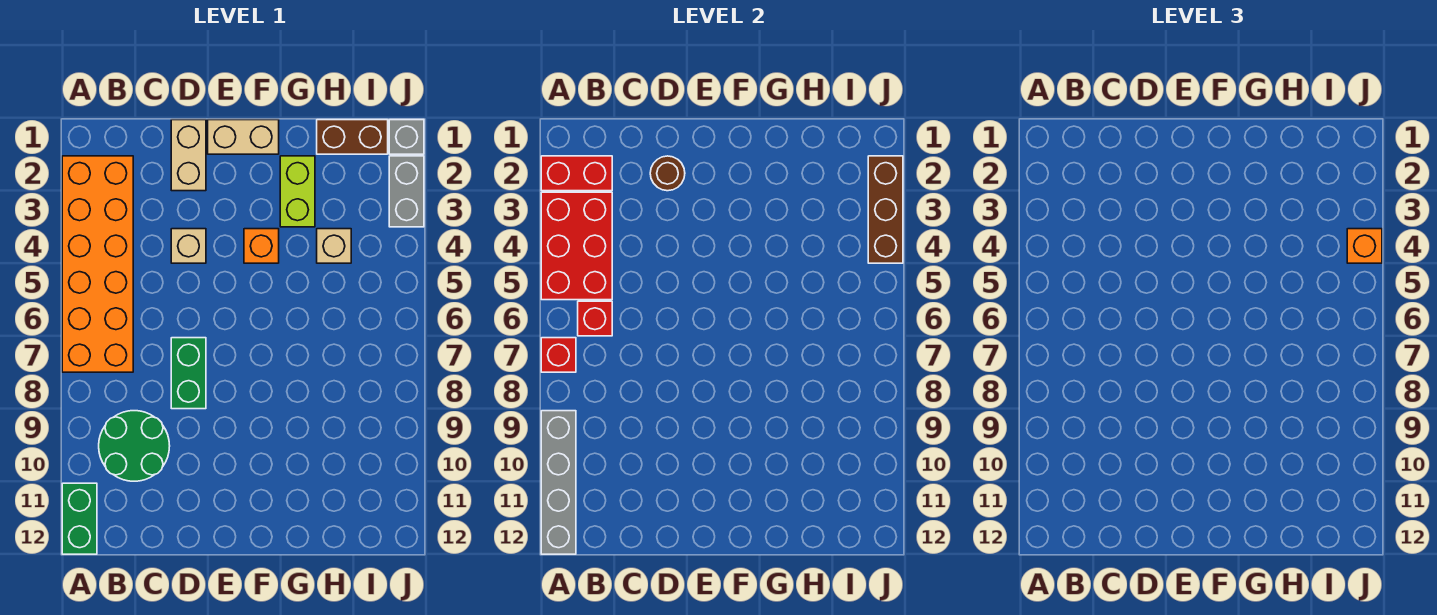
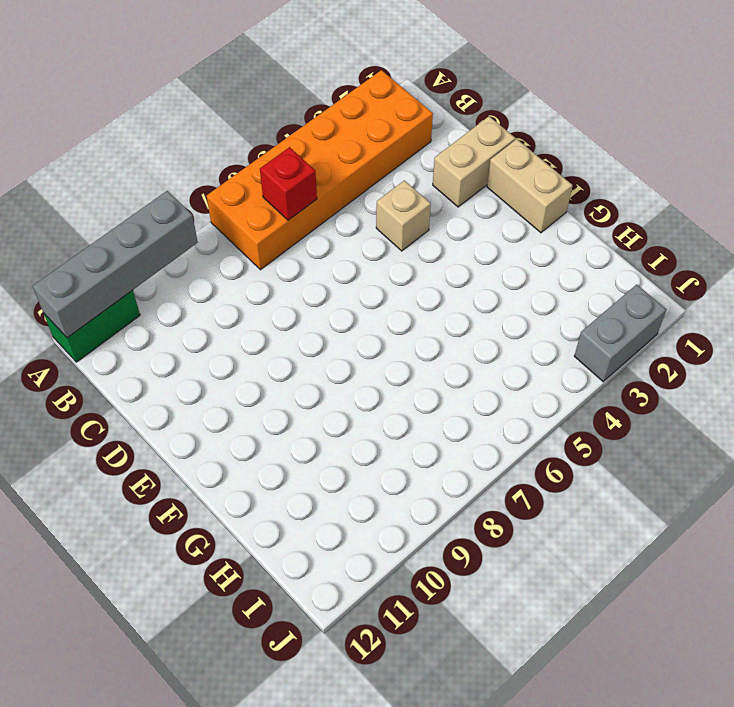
none -> green 2x2 round brick [99,411,170,481]
none -> green 1x2 brick [171,338,206,409]
none -> orange 1x1 brick [244,229,279,263]

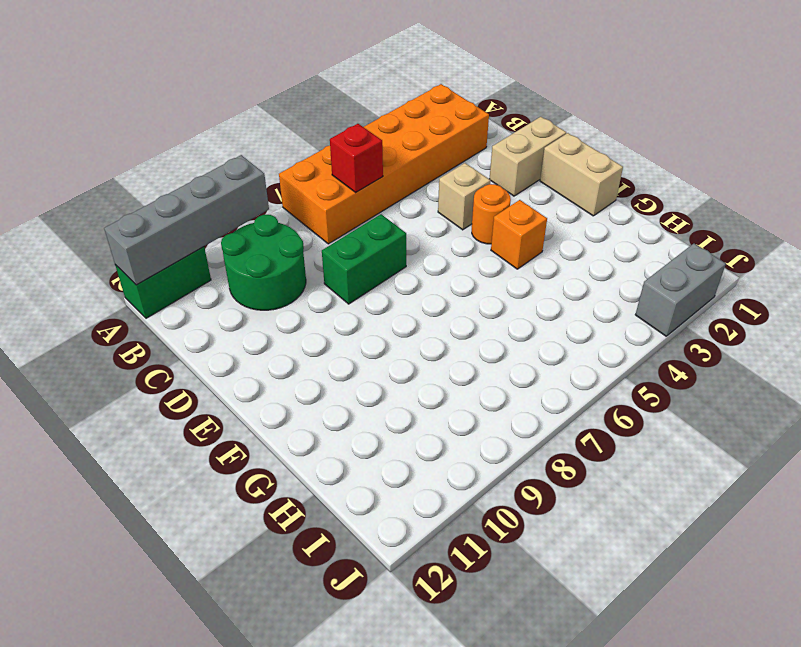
orange 1x1 round brick [472,184,511,244] -> none
none -> lime 1x2 brick [280,156,315,227]
none -> brown 1x2 brick [317,120,388,154]
none -> tan 1x1 brick [317,229,351,263]

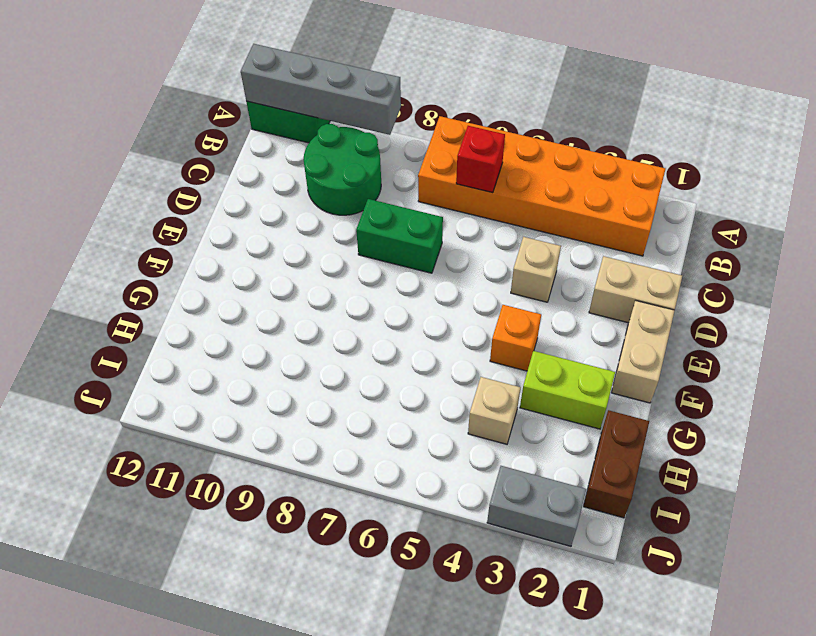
none -> grey 1x1 brick [389,120,424,154]
none -> red 1x2 brick [541,156,612,191]
none -> red 2x3 brick [541,192,612,300]

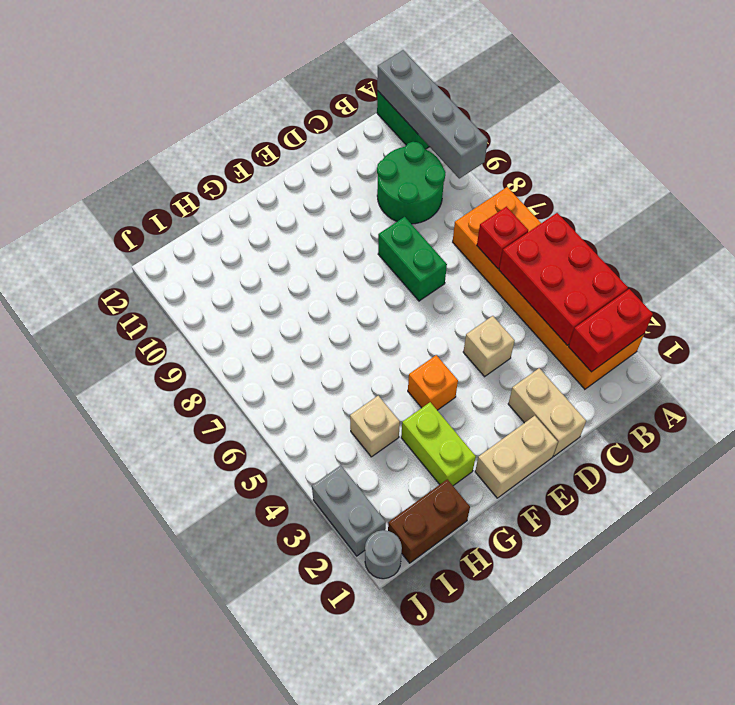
grey 1x1 round brick [365,530,402,579] -> grey 1x1 brick [389,120,424,154]
none -> red 1x1 brick [541,338,576,372]
none -> brown 1x1 round brick [650,156,685,191]
none -> brown 1x3 brick [868,156,903,263]

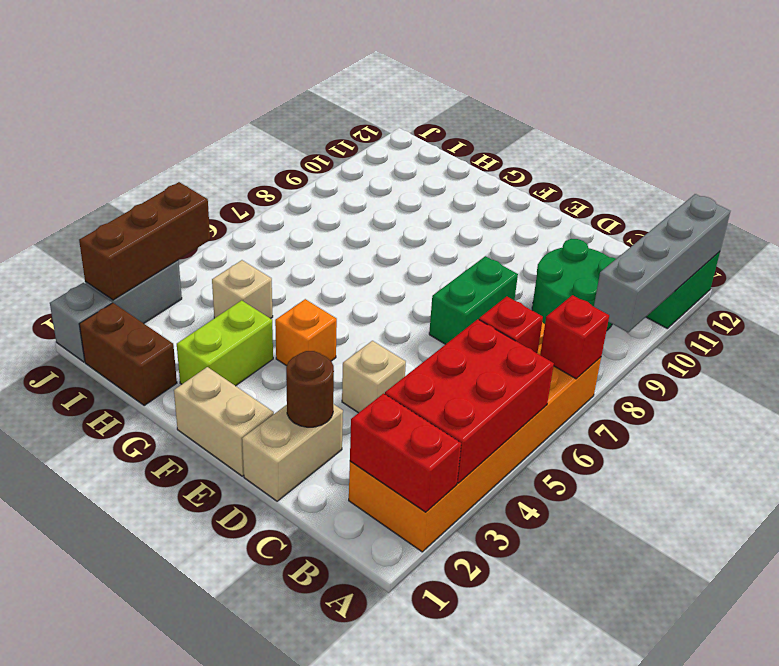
none -> orange 1x1 brick [1347,229,1382,263]

